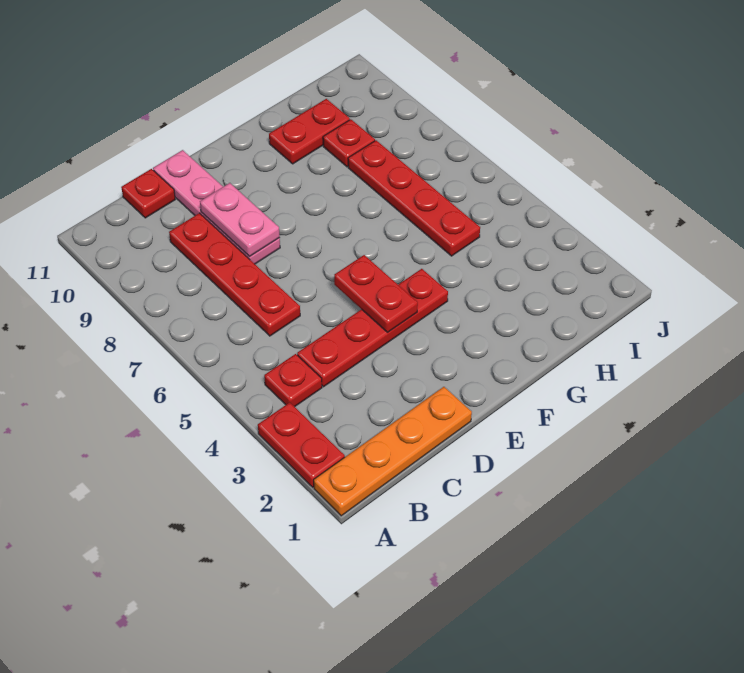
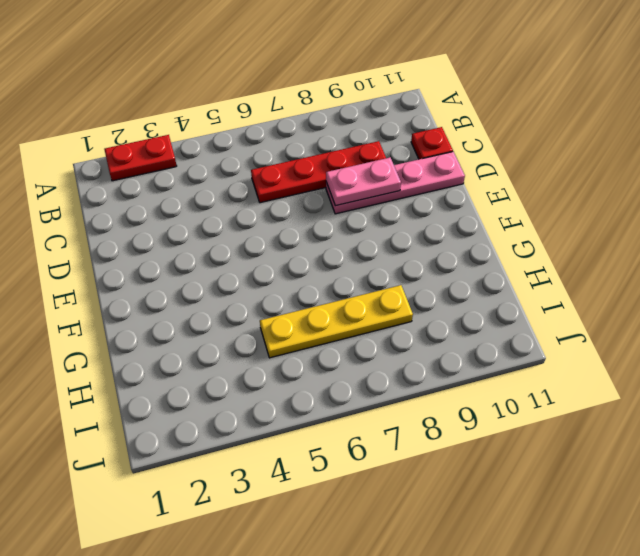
yellow 1x4 plate [260,285,413,358] -> red 1x4 plate [348,140,480,256]
none -> orange 1x4 plate [314,387,472,516]
none -> red 1x1 plate [264,354,322,407]
none -> red 1x4 plate [297,269,448,387]

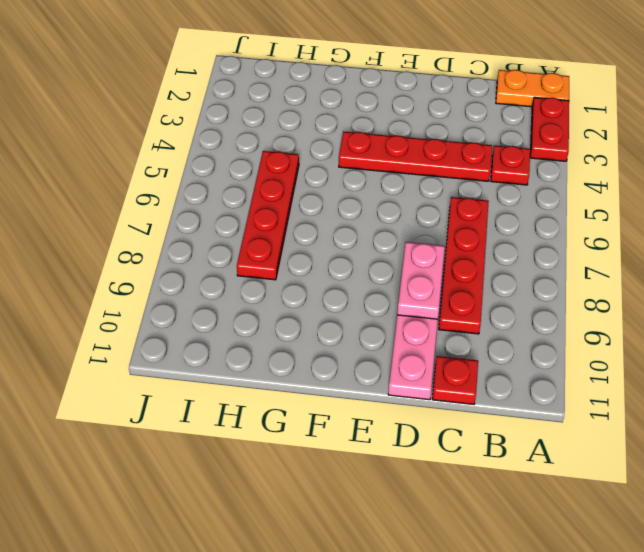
orange 1x2 plate [496,70,569,107] -> orange 1x4 plate [314,387,472,516]
none -> red 1x2 plate [269,99,350,164]
none -> red 1x1 plate [323,119,375,167]
none -> red 1x2 plate [334,255,418,332]

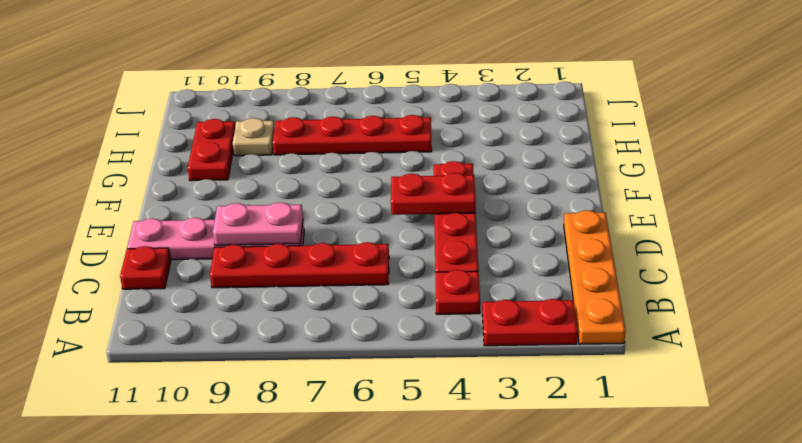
tan 1x1 plate [233,118,274,156] -> red 1x1 plate [323,119,375,167]

